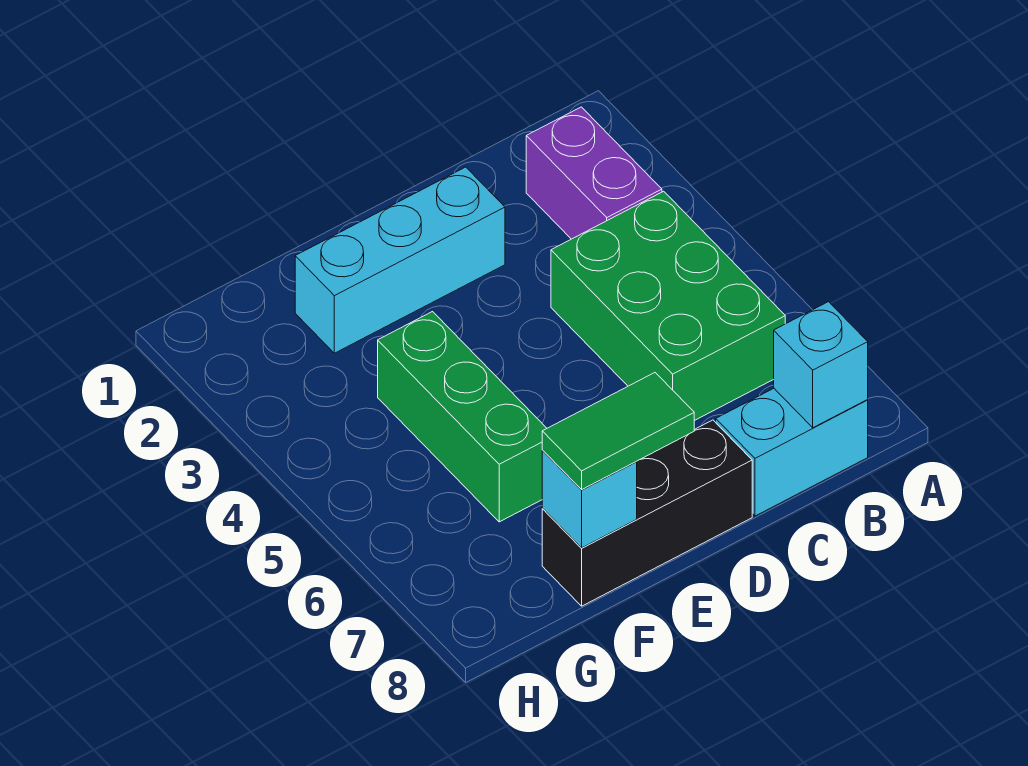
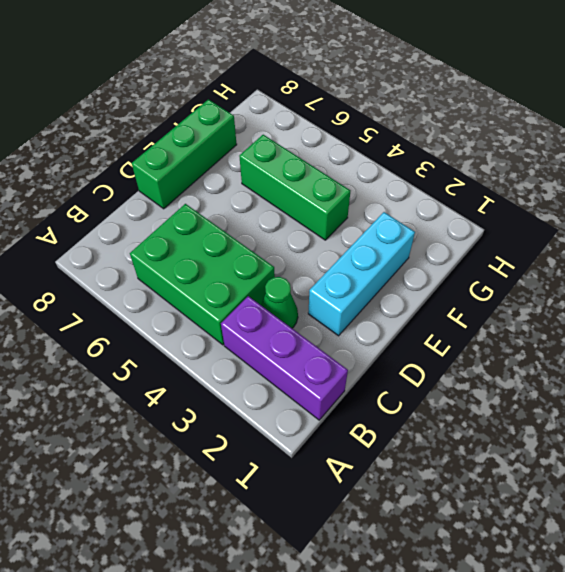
purple 1x3 brick [221,296,348,420] -> purple 1x2 brick [526,107,662,239]
green 1x1 cone [261,277,298,328] -> none
green 1x3 brick [132,99,237,209] -> black 1x3 brick [542,420,752,606]
none -> cyan 1x2 brick [716,388,868,516]
none -> cyan 1x1 brick [774,302,868,428]

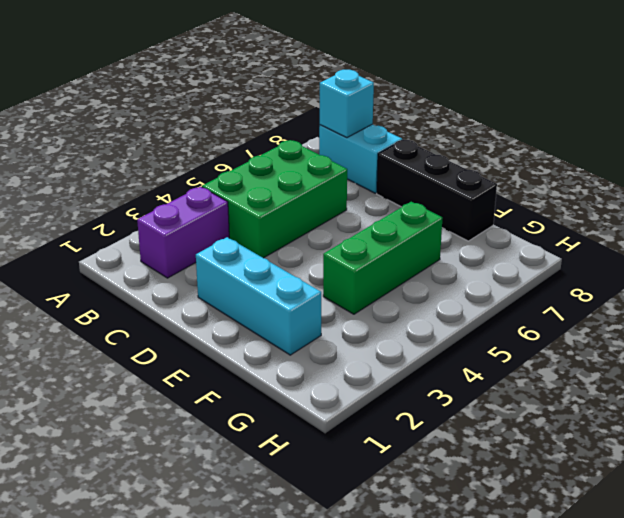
none -> cyan 1x1 brick [542,451,637,548]
none -> green 1x2 tile [542,373,694,489]

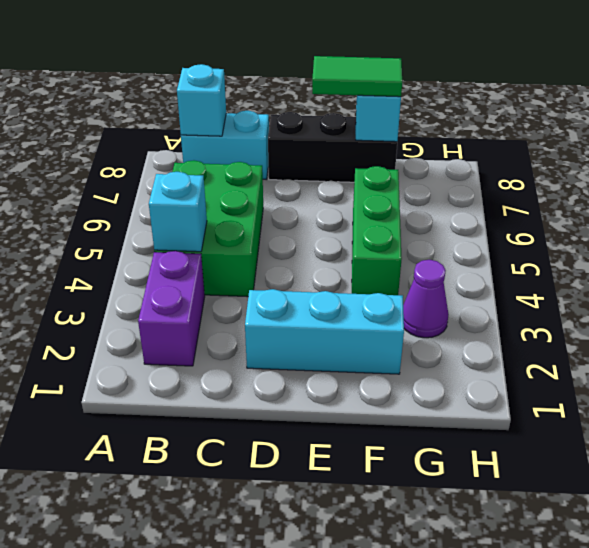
cyan 1x1 brick [149,172,207,252] -> none
purple 1x1 cone [403,260,449,338] -> none

